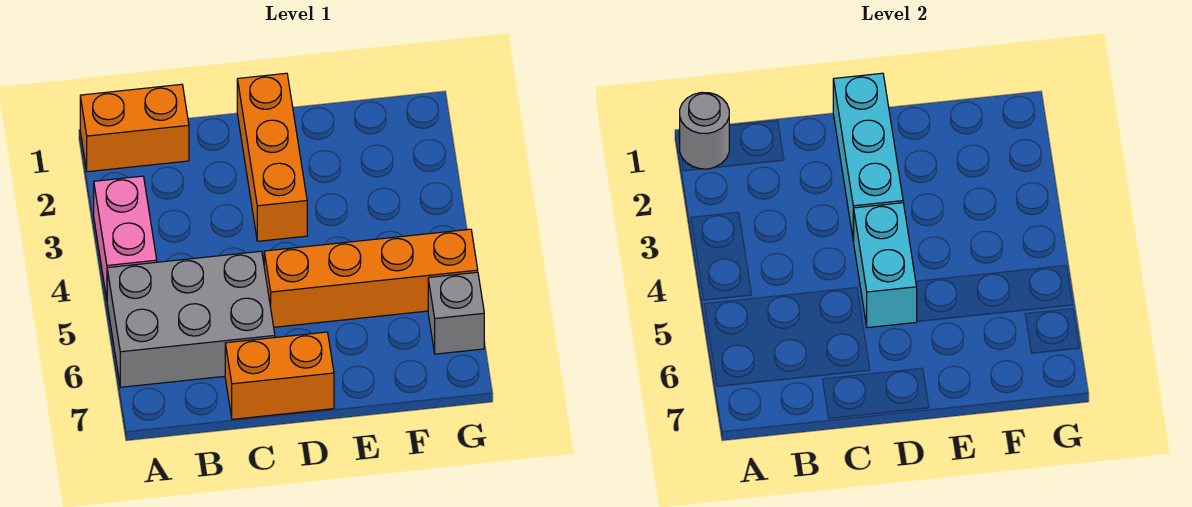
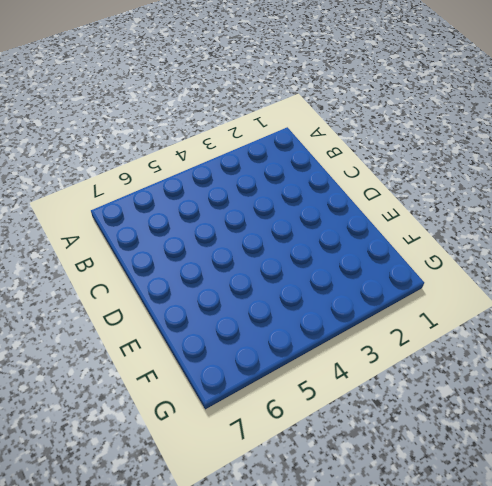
none -> orange 1x2 brick [80,84,189,172]
none -> pink 1x2 brick [94,176,157,299]

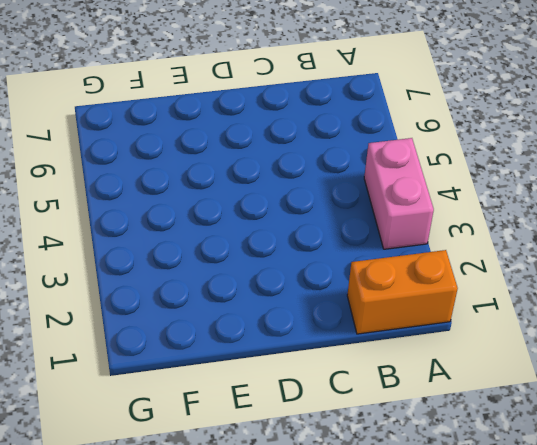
none -> grey 2x3 brick [107,251,275,387]
none -> orange 1x2 brick [225,332,334,419]

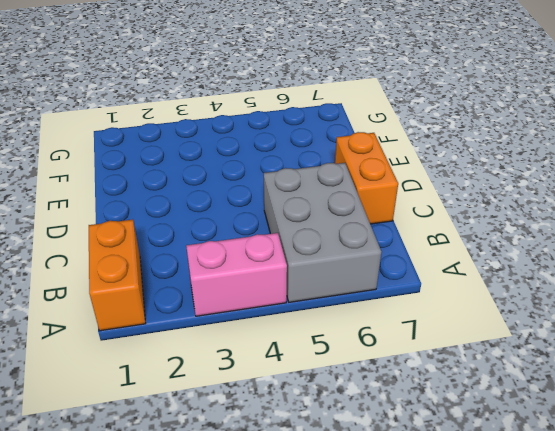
none -> orange 1x3 brick [237,73,307,241]
none -> orange 1x4 brick [264,229,478,327]

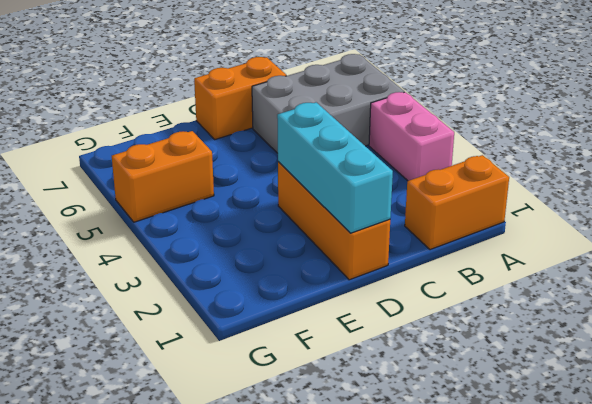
orange 1x2 brick [112,131,214,222] -> orange 1x4 brick [264,229,478,327]
none -> grey 1x1 brick [428,272,484,354]
none -> grey 1x1 round brick [680,92,729,169]

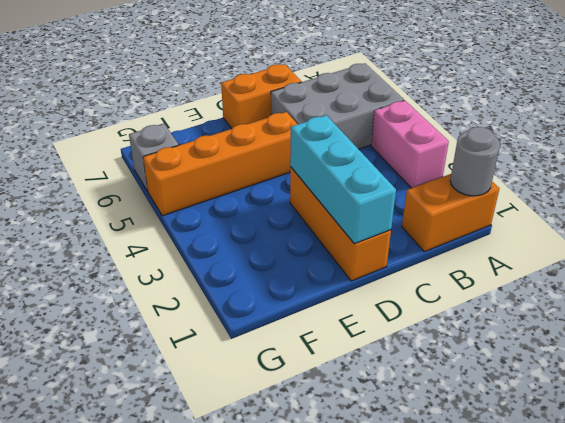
none -> cyan 1x2 brick [854,203,917,328]

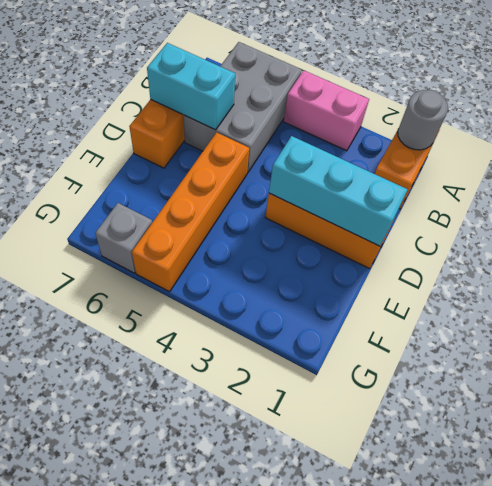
cyan 1x2 brick [147,43,235,130] -> cyan 1x2 brick moved to [854,203,917,328]

